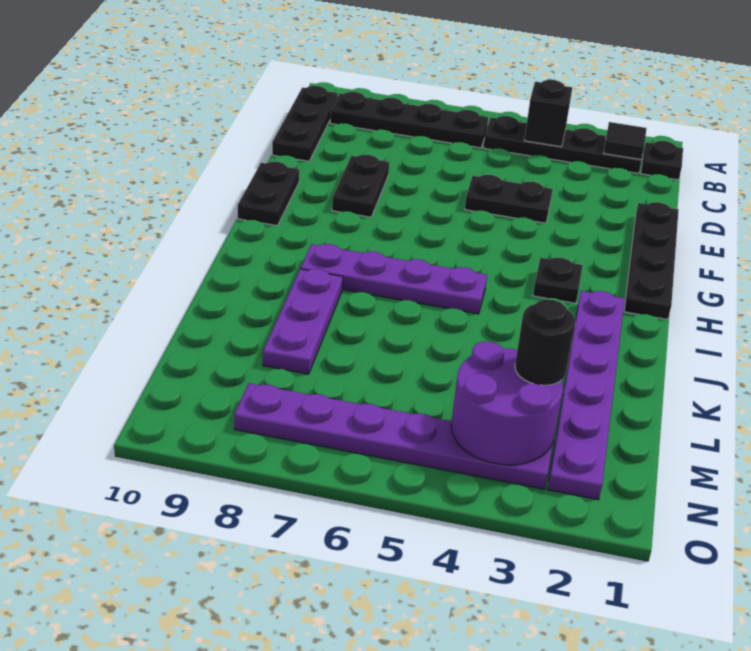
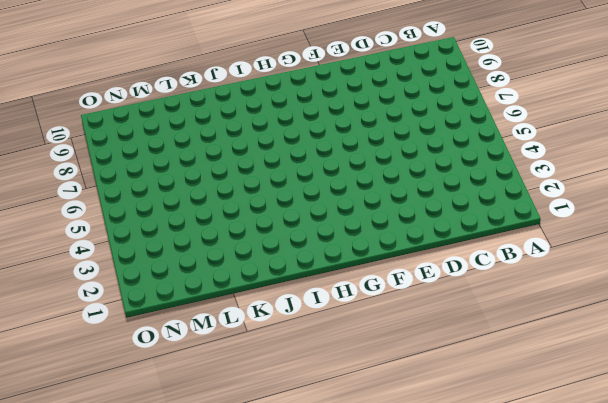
none -> black 1x1 plate [641,141,683,180]
none -> black 1x4 plate [483,116,641,173]
none -> black 1x4 plate [330,92,488,148]

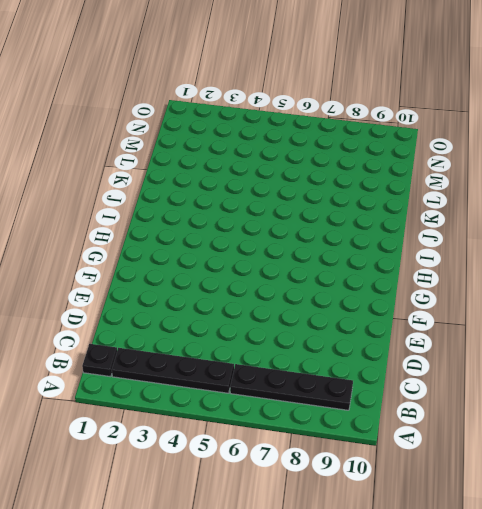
none -> black 1x3 plate [272,86,338,161]
none -> black 1x4 plate [624,202,679,319]
none -> black 1x2 plate [465,175,553,223]

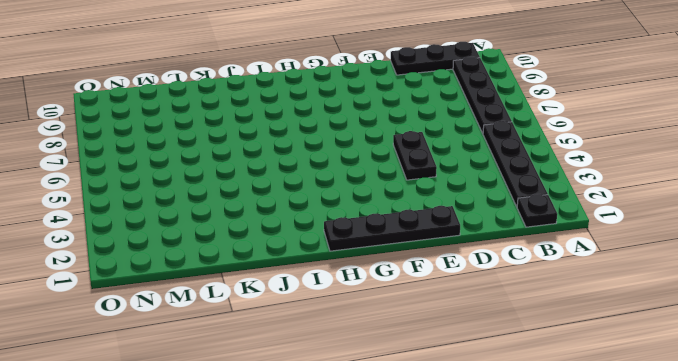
none -> black 1x2 plate [332,154,389,217]
none -> black 1x2 plate [238,162,299,226]
none -> black 1x1 plate [533,258,583,303]

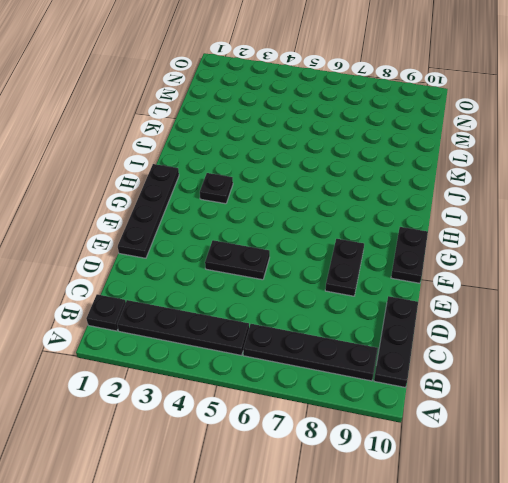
none -> purple 1x6 plate [548,291,625,500]
none -> purple 1x4 plate [301,244,487,314]
none -> purple 1x3 plate [263,269,343,374]

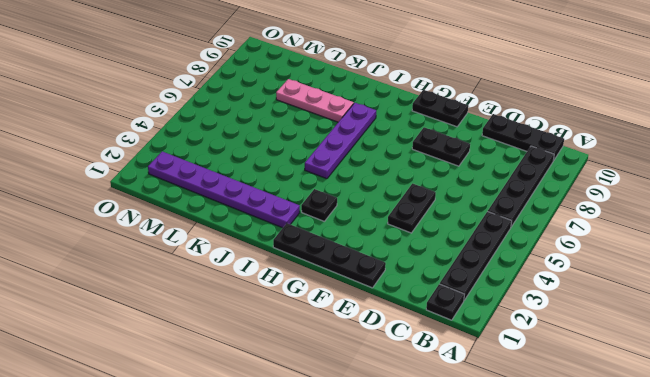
pink 1x3 plate [276,79,354,122] -> purple 1x3 plate [263,269,343,374]
none -> purple 1x6 plate [234,383,553,489]
none -> black 1x1 tile [604,122,646,160]
none -> black 1x1 brick [524,80,572,147]

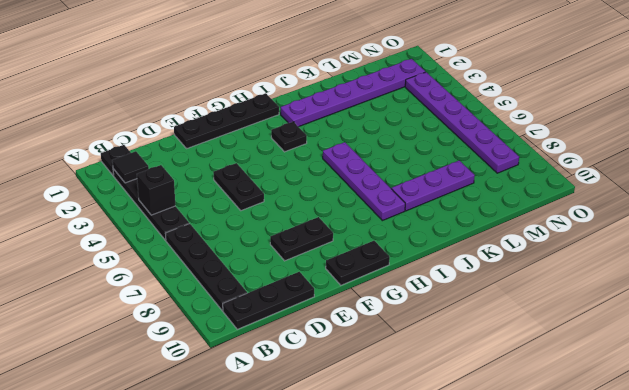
none -> purple 2x2 round brick [451,341,563,465]
none -> black 1x1 round brick [515,299,575,385]

